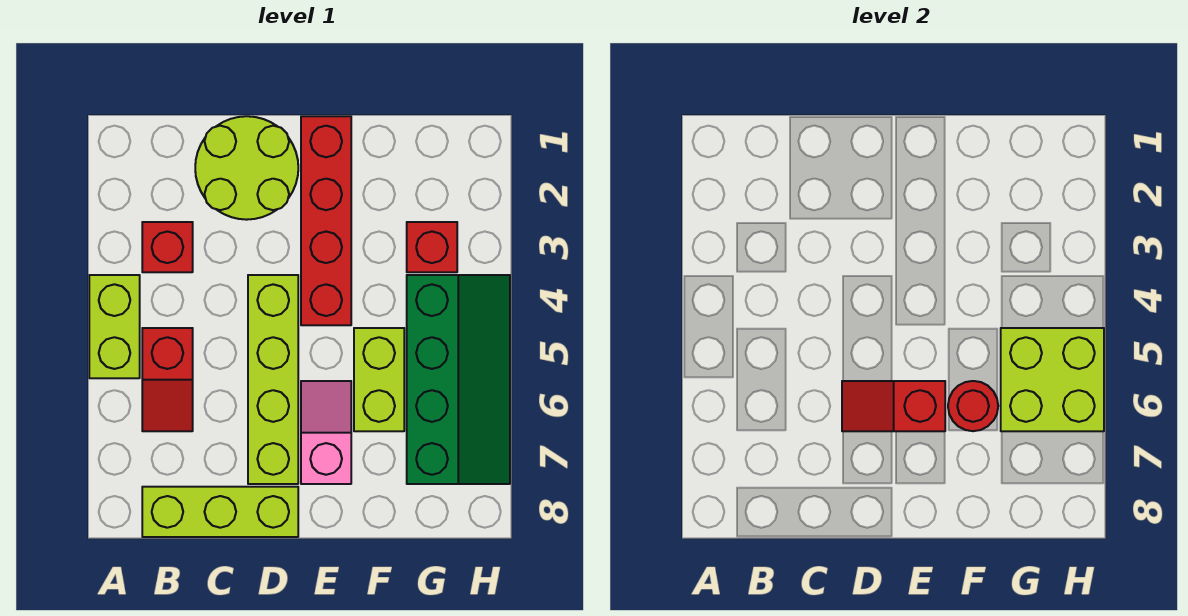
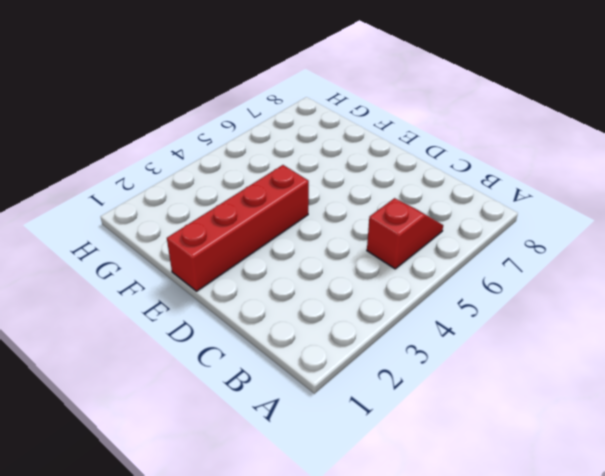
none -> lime 1x2 brick [89,275,140,378]
none -> red 1x1 brick [142,222,193,272]
none -> lime 1x3 brick [142,487,298,537]

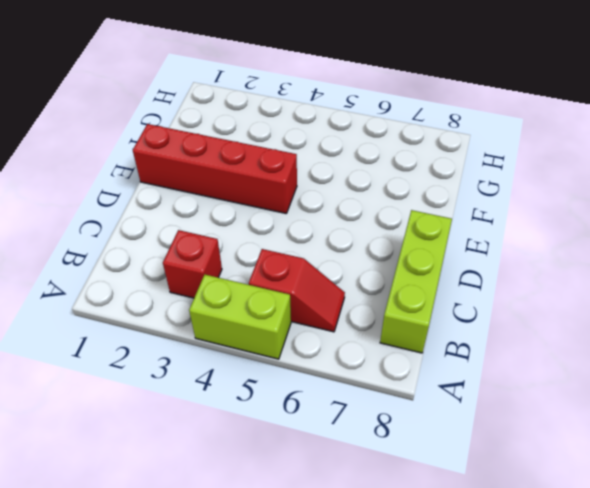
none -> lime 2x2 round brick [195,116,298,220]
none -> lime 1x4 brick [248,275,298,484]
none -> pink 1x2 slope [301,381,351,484]

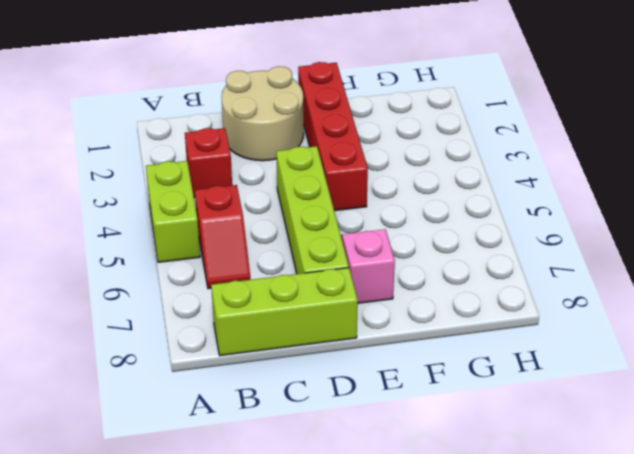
tan 2x2 round brick [221,66,304,161] -> lime 2x2 round brick [195,116,298,220]
none -> lime 1x2 brick [354,328,404,431]
none -> red 1x1 brick [407,222,457,272]
none -> green 2x4 slope [407,275,510,484]

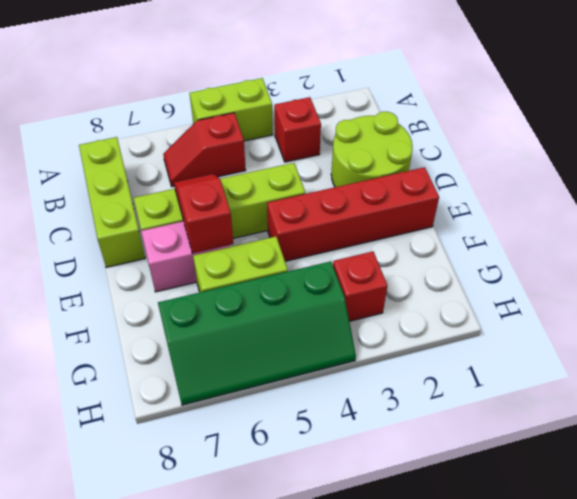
none -> red 1x1 round brick [948,381,998,431]
none -> lime 2x2 brick [1001,328,1104,431]

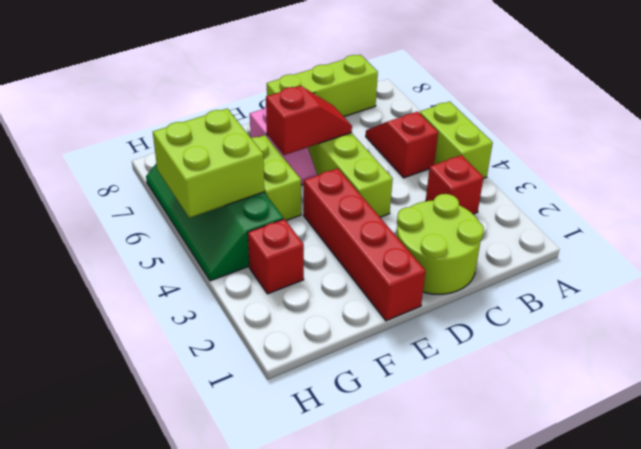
none -> red 1x1 round brick [948,381,998,431]

